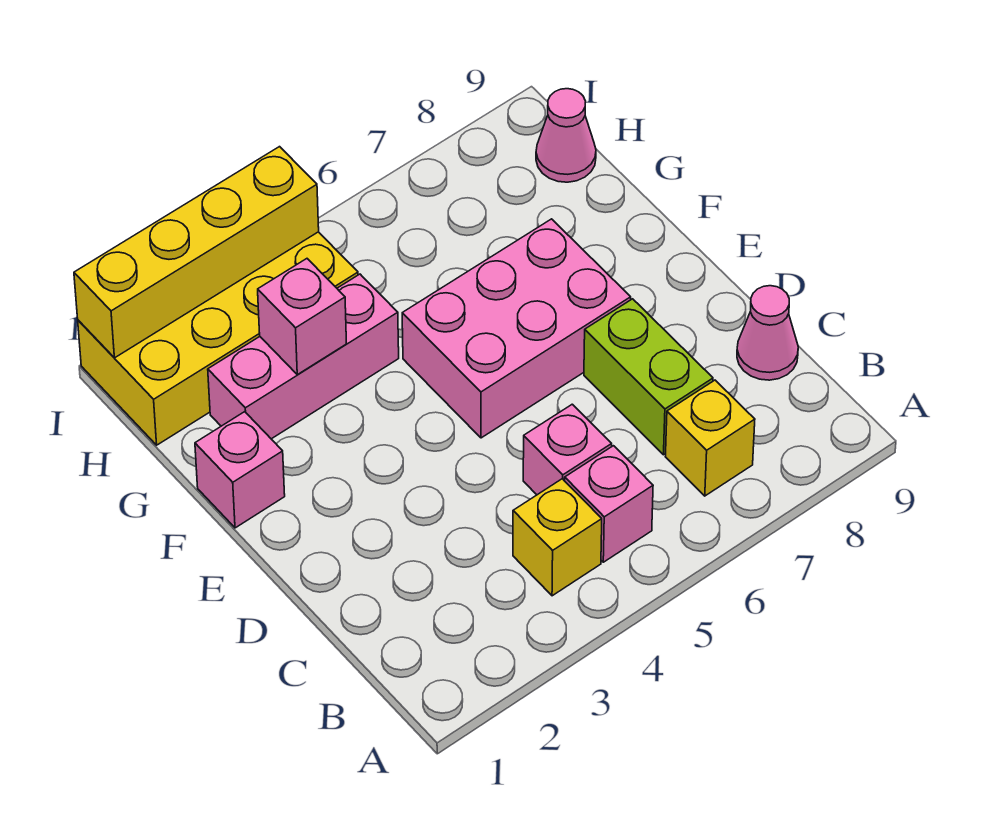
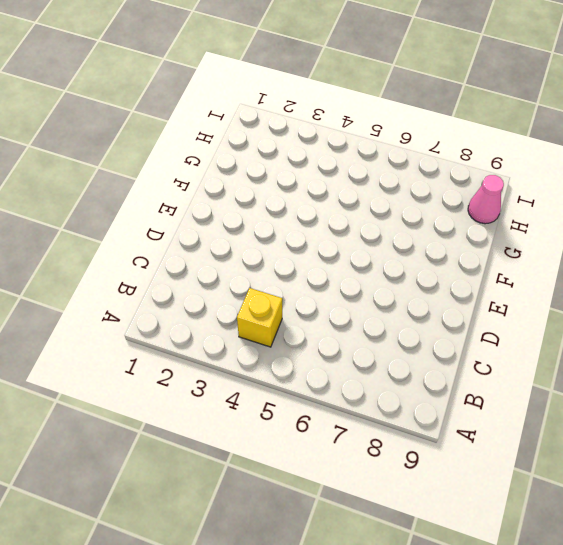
none -> pink 1x1 brick [565,446,653,562]
none -> yellow 1x1 brick [665,380,755,496]
none -> pink 1x1 brick [523,404,612,495]

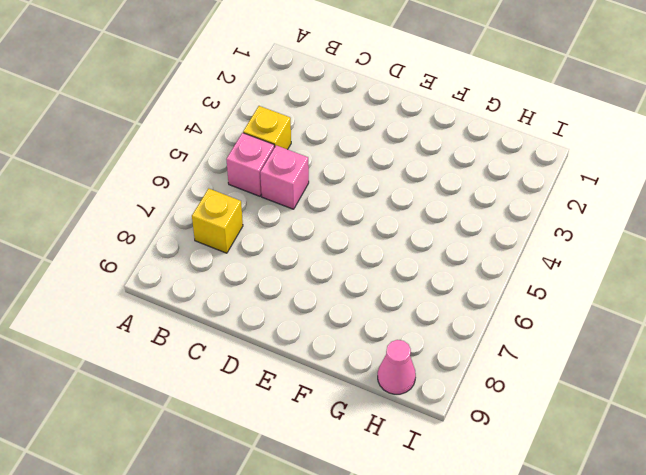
none -> lime 1x2 brick [584,299,713,455]
none -> pink 1x1 cone [737,286,798,380]
none -> pink 2x3 brick [402,219,631,438]

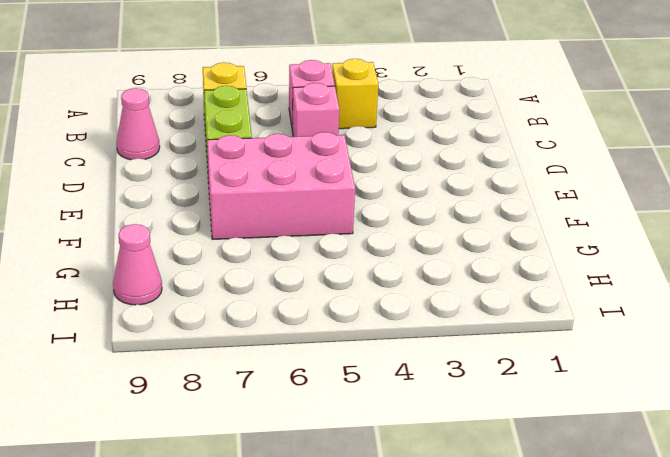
none -> pink 1x1 brick [195,412,285,528]
none -> pink 1x3 brick [208,274,399,439]
none -> yellow 2x4 brick [78,232,358,445]

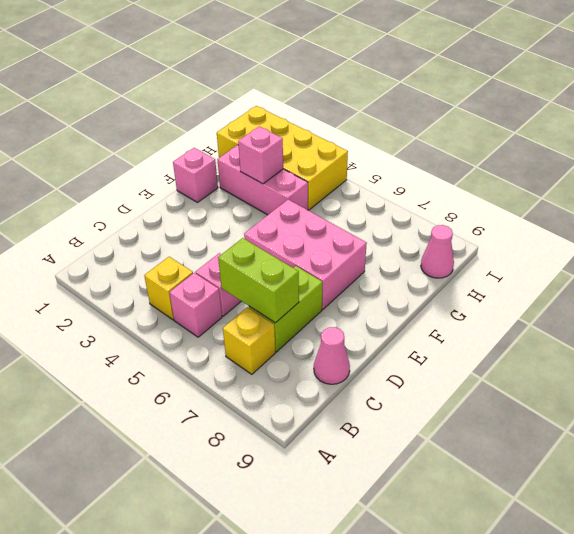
lime 1x2 brick [218,238,299,323] -> none
none -> yellow 1x4 brick [74,147,319,358]

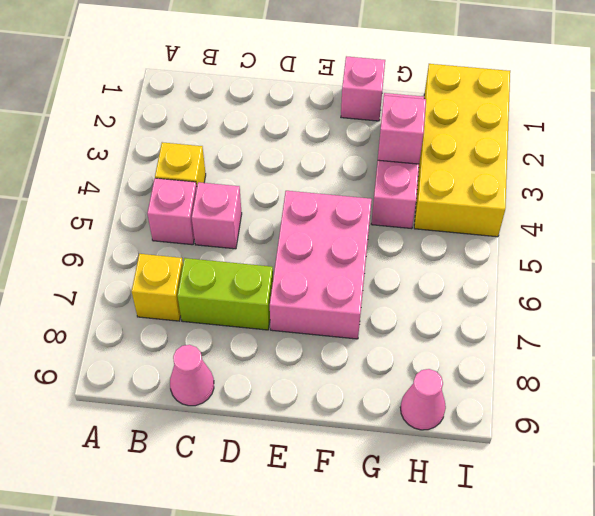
none -> yellow 1x4 brick [74,147,319,358]

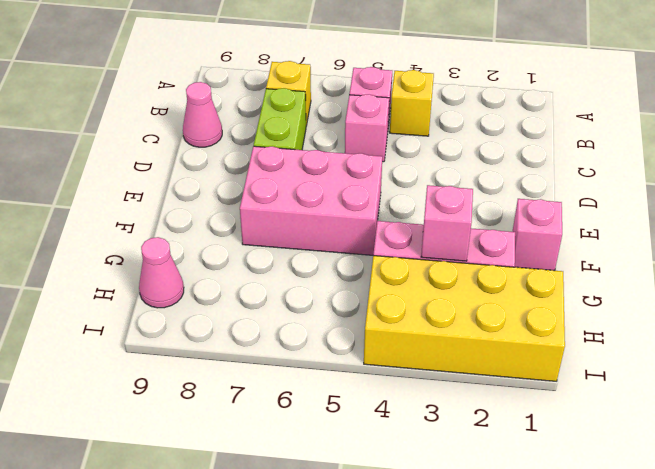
none -> yellow 1x4 brick [74,147,319,358]

